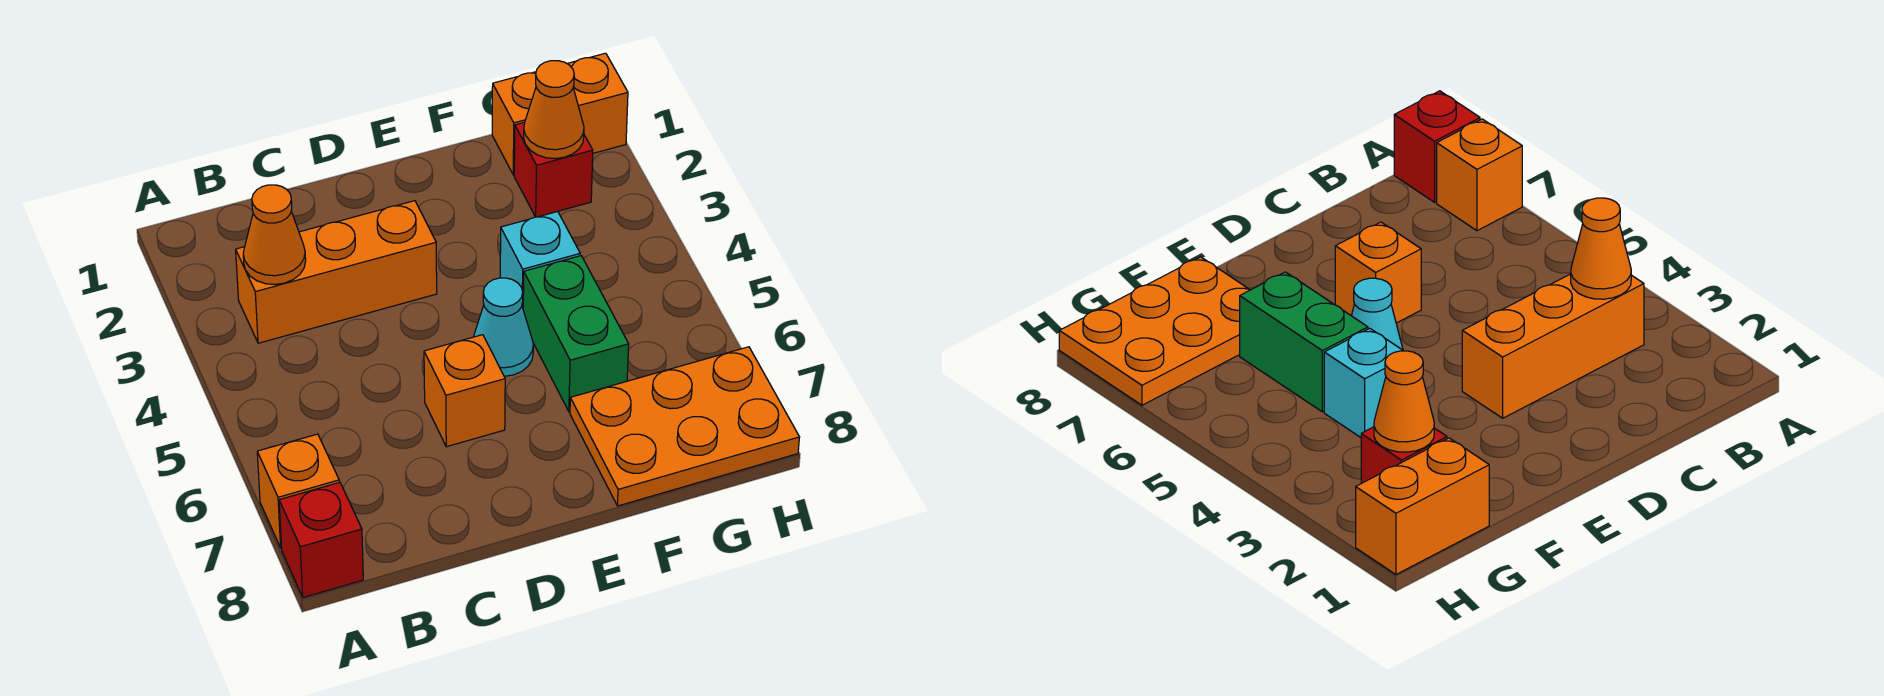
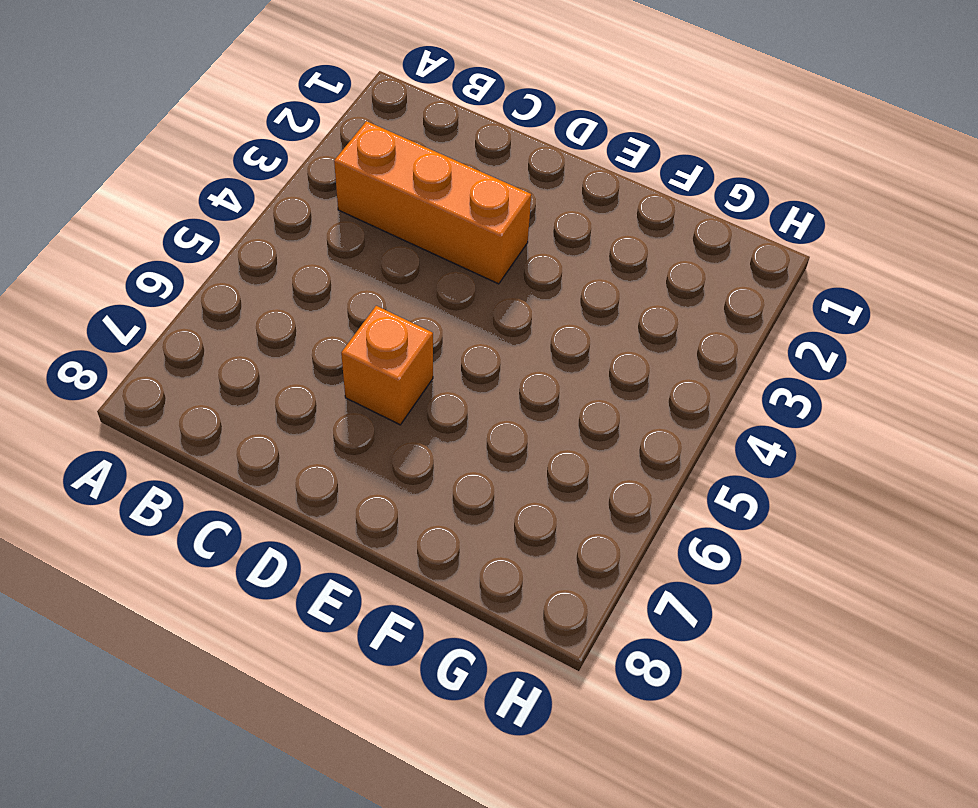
none -> orange 1x1 brick [257,434,339,548]
none -> red 1x1 brick [279,482,363,597]
none -> cyan 1x1 cone [474,278,533,376]

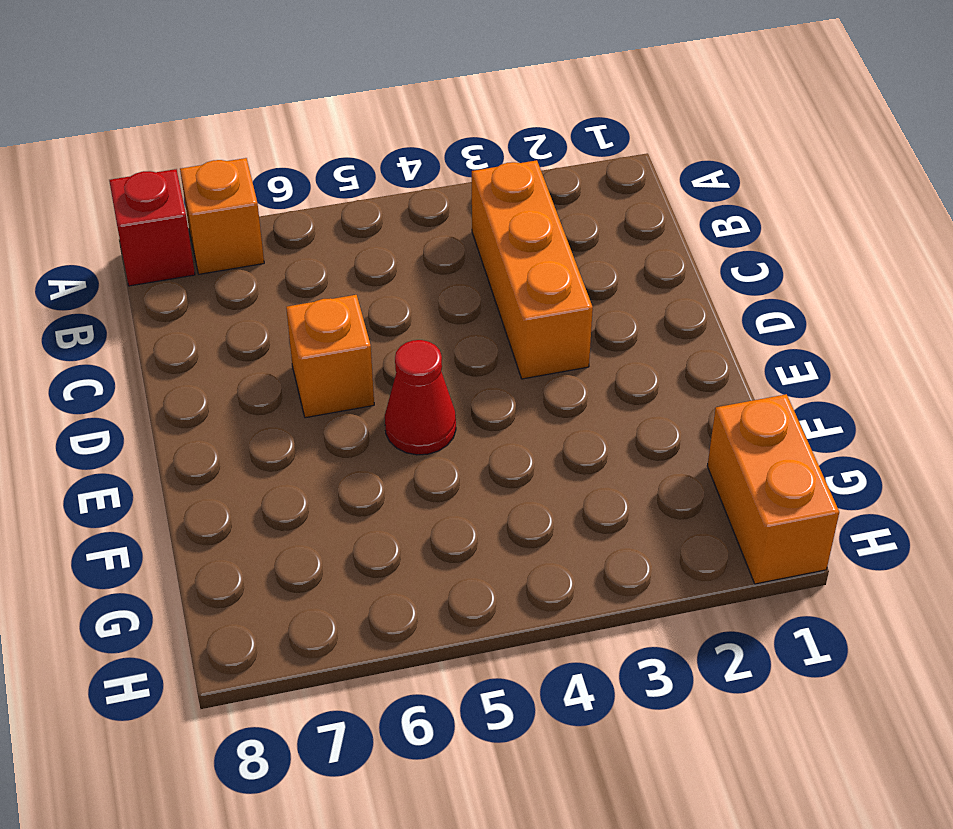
red 1x1 cone [385,340,456,455] -> cyan 1x1 cone [474,278,533,376]
none -> cyan 1x1 brick [500,211,580,307]
none -> green 1x2 brick [523,256,629,412]
none -> orange 2x3 plate [570,347,800,506]

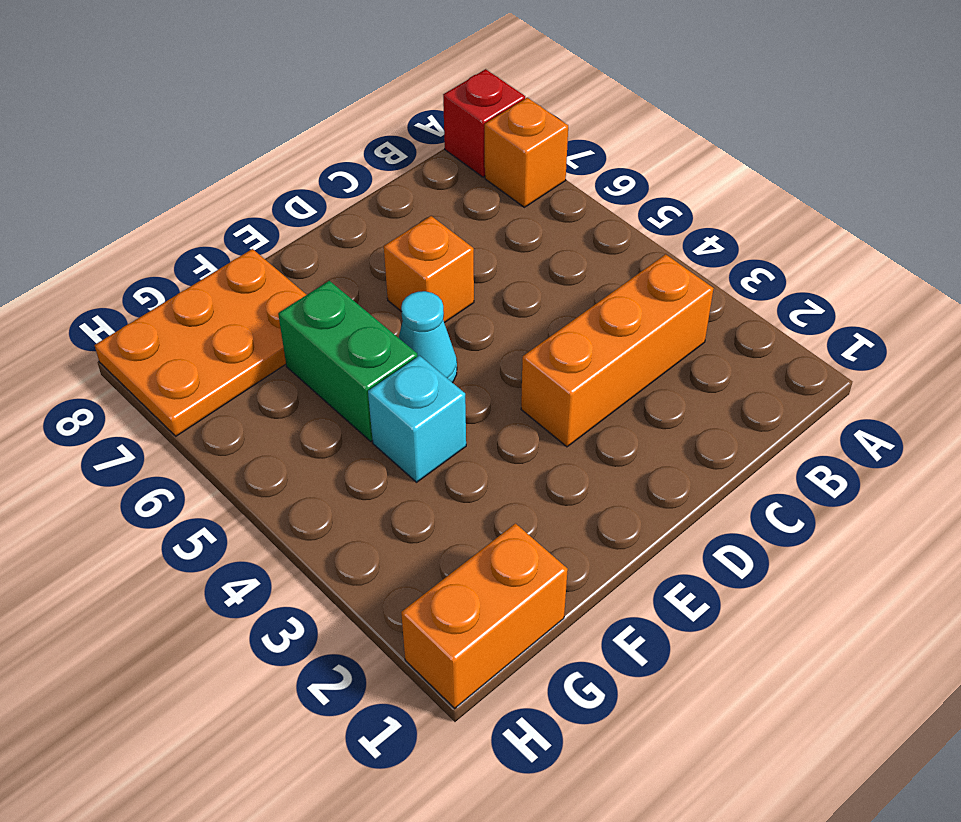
none -> red 1x1 brick [514,122,593,217]
none -> orange 1x1 cone [243,185,306,284]
none -> orange 1x1 cone [524,61,584,159]

